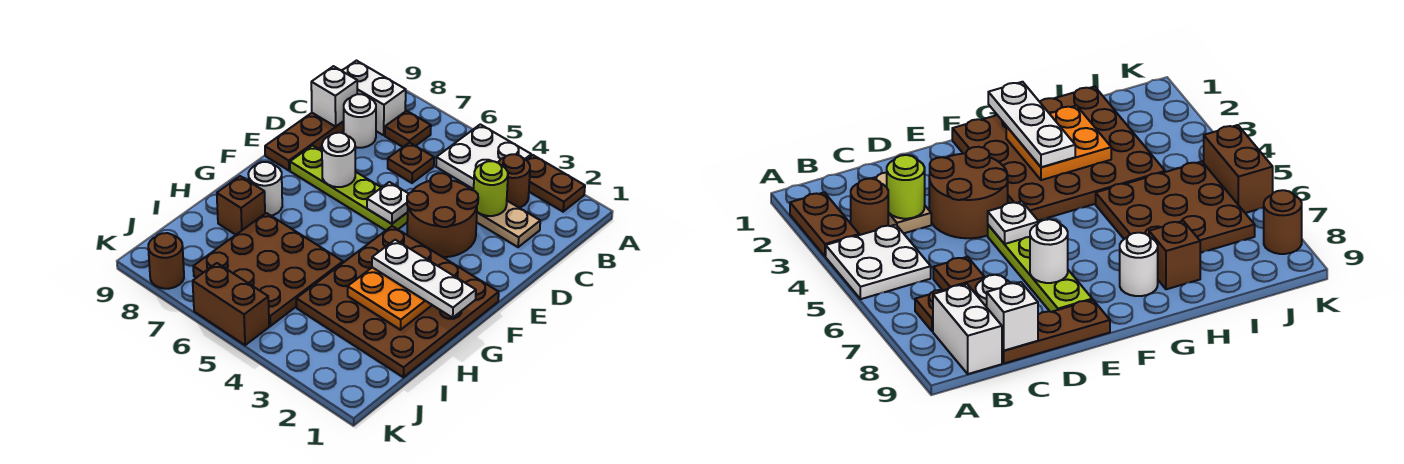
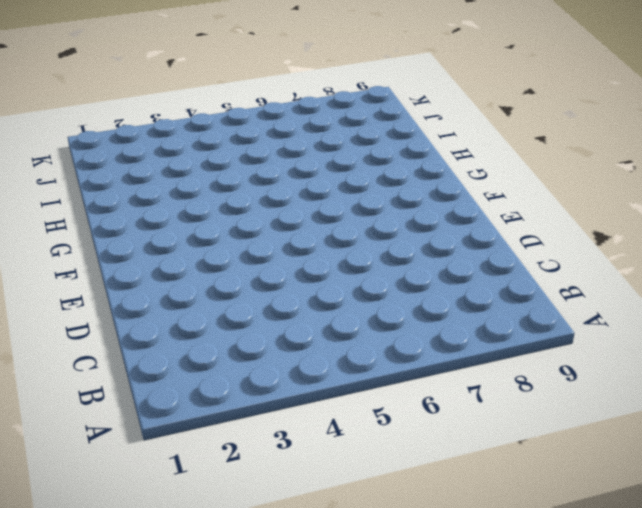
none -> brown 1x2 plate [527,155,585,212]
none -> white 2x2 plate [436,124,531,189]
none -> brown 1x1 round brick [498,154,530,208]

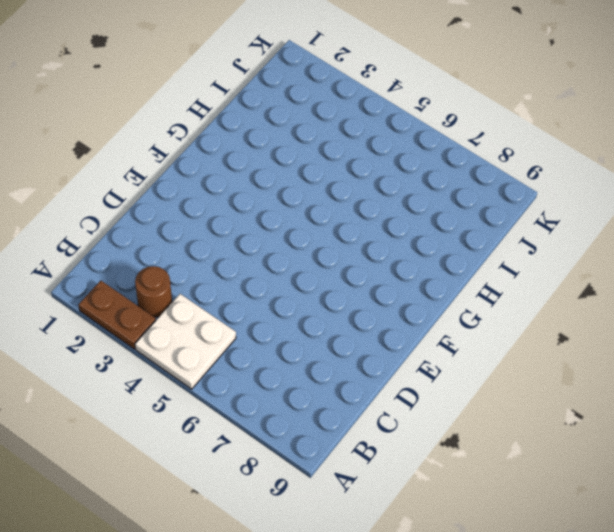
none -> brown 1x1 plate [385,111,431,147]
none -> white 1x2 brick [342,61,406,135]
none -> tan 1x2 plate [476,201,540,247]

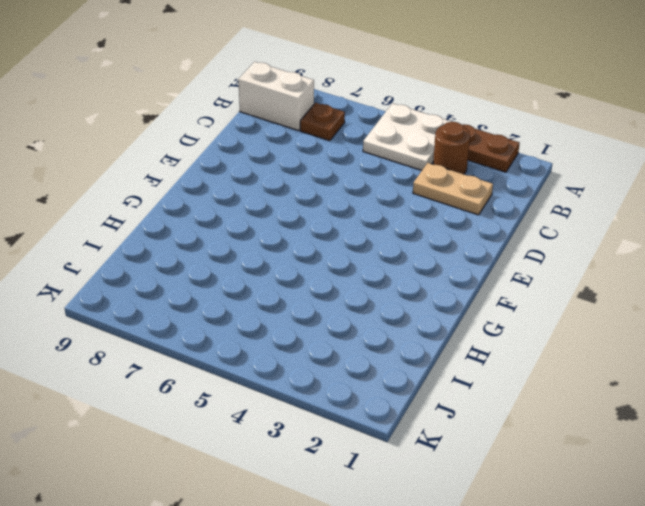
none -> brown 1x1 plate [388,142,434,183]
none -> white 1x1 round brick [344,94,376,148]
none -> brown 1x3 plate [265,113,344,170]

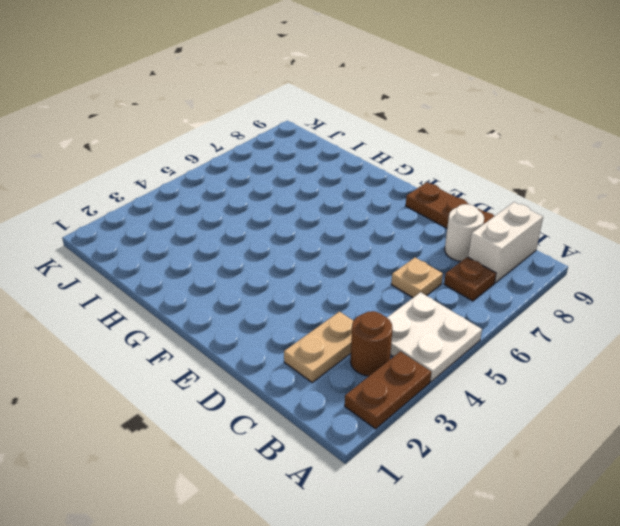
tan 1x1 plate [391,258,443,298] -> brown 1x1 plate [388,142,434,183]
none -> brown 2x2 round brick [407,173,478,257]
none -> lime 1x4 plate [290,146,408,231]
none -> brown 4x4 plate [296,226,499,377]

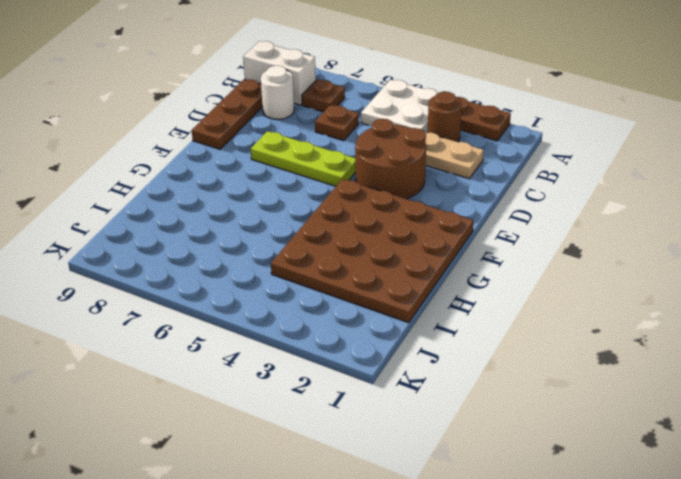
lime 1x3 plate [251,131,356,186] -> lime 1x4 plate [290,146,408,231]
none -> white 1x1 round brick [248,162,282,216]
none -> brown 3x3 plate [193,213,343,326]
none -> brown 1x1 brick [217,176,265,235]

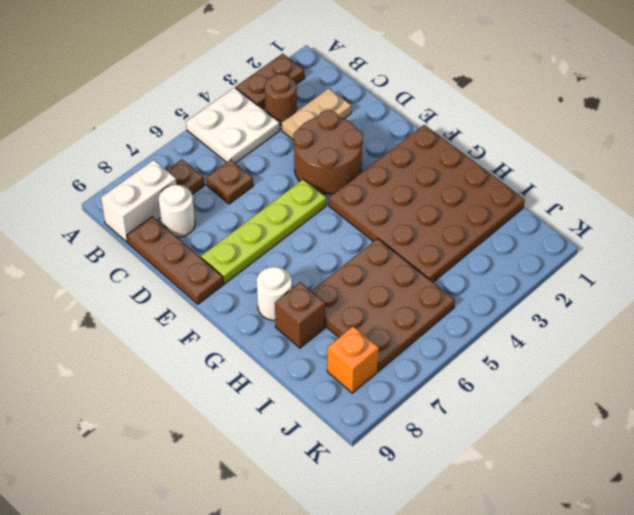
orange 1x1 brick [327,326,379,393] -> none
none -> brown 1x2 brick [193,263,269,345]
none -> brown 1x1 round brick [148,233,184,289]
none -> lime 1x1 round brick [474,161,508,216]

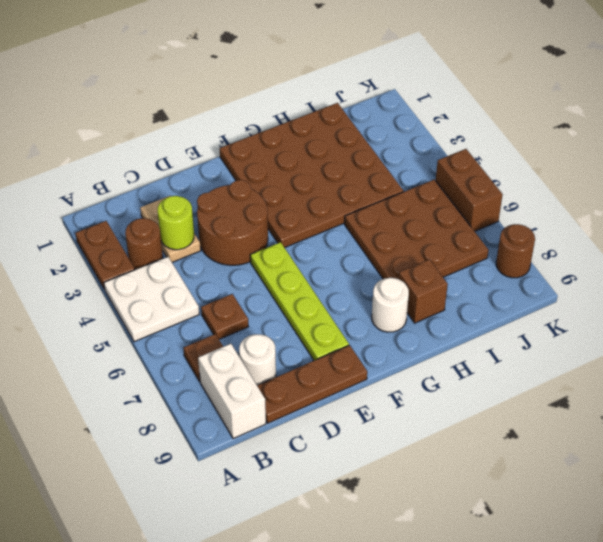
none -> white 1x1 brick [311,66,357,127]
none -> white 1x1 plate [367,182,409,224]
none -> white 1x1 round brick [322,133,355,187]

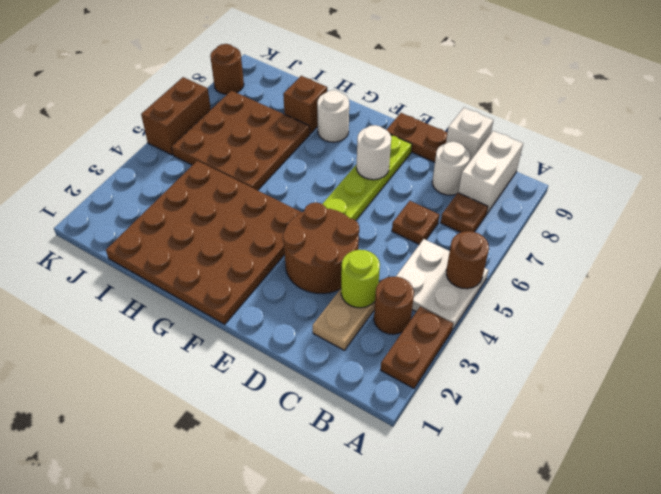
brown 1x1 round brick [446,231,489,289] -> none
none -> white 1x1 plate [367,182,409,224]
none -> orange 2x2 plate [348,267,432,330]
none -> white 1x3 plate [372,240,476,318]

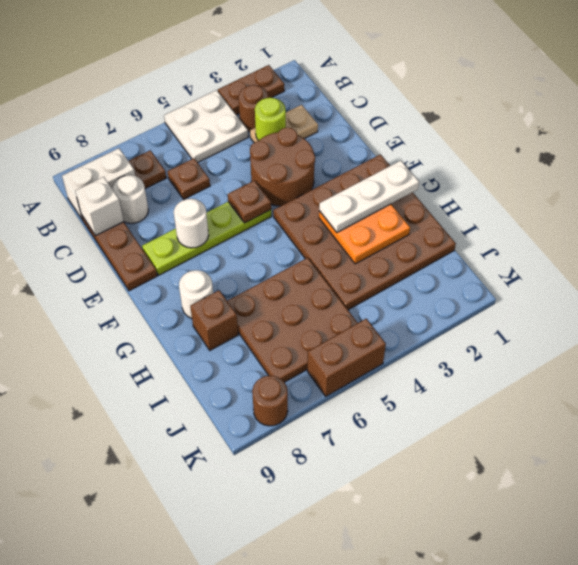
brown 1x1 plate [228,180,271,223] -> white 1x1 plate [367,182,409,224]

